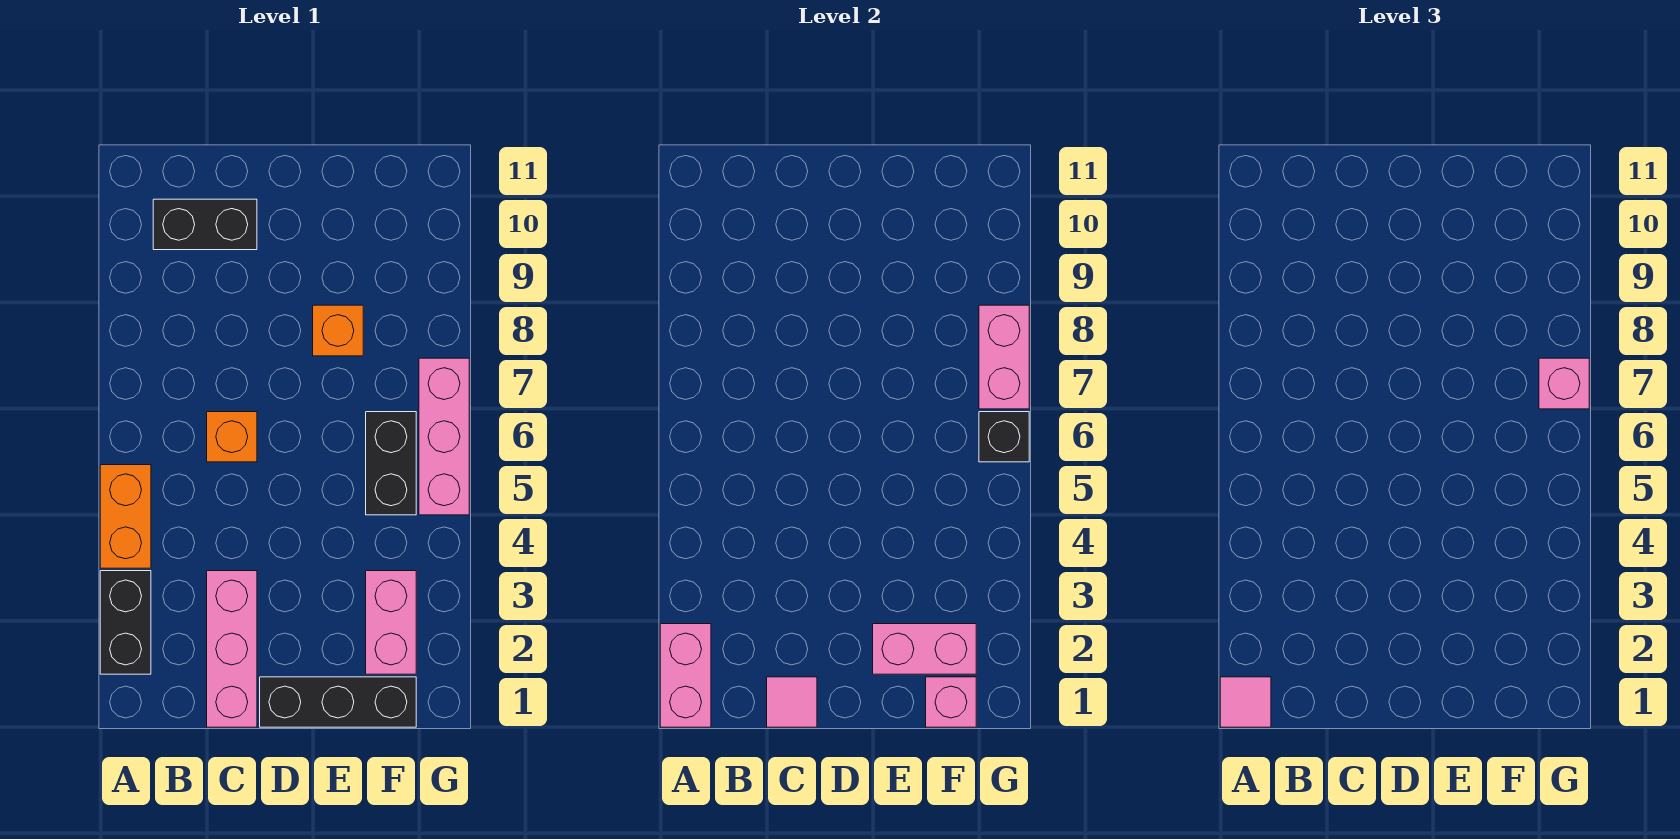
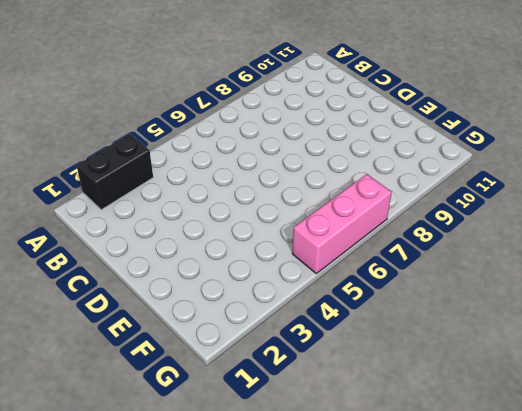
none -> orange 1x2 brick [100,465,151,568]
none -> black 1x2 brick [153,199,257,250]
none -> pink 1x3 brick [207,571,257,727]

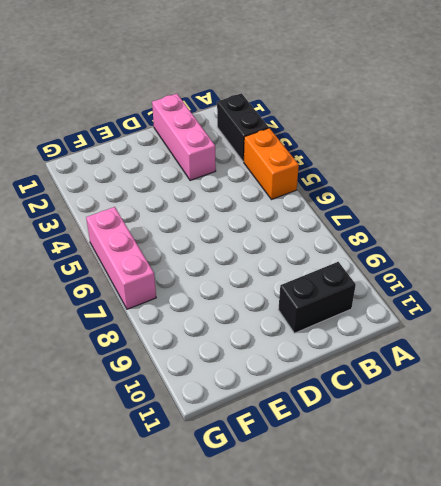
none -> orange 1x1 brick [207,412,257,462]
none -> black 1x3 brick [260,677,416,727]
none -> orange 1x1 brick [313,305,363,356]

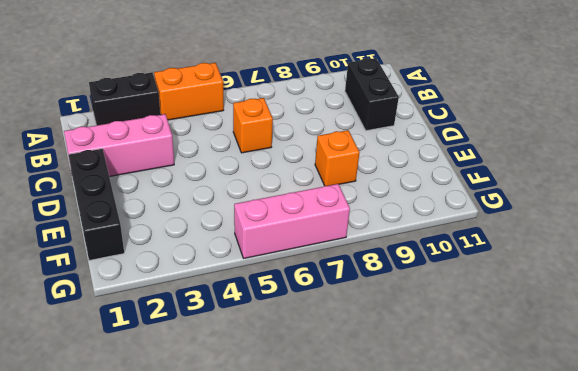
none -> pink 1x2 brick [366,571,416,674]
none -> black 1x2 brick [366,412,416,515]
none -> pink 1x2 brick [660,624,711,727]

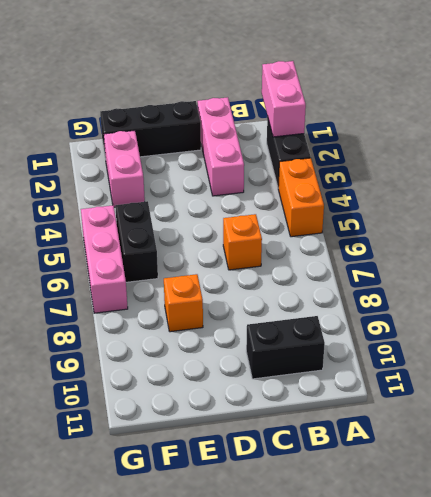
none -> pink 1x1 tile [767,677,817,727]
none -> pink 1x2 brick [873,624,976,674]
none -> pink 1x1 brick [926,677,976,727]

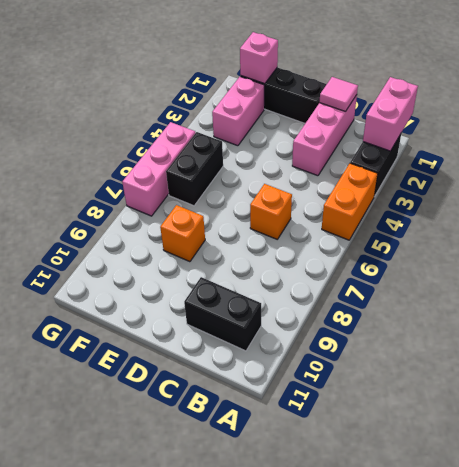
none -> pink 1x2 brick [873,624,976,674]
none -> black 1x1 brick [979,412,1029,462]
none -> pink 1x2 brick [979,305,1029,409]

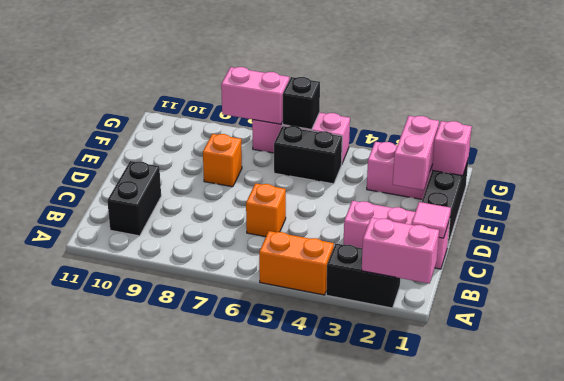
none -> pink 1x1 tile [1220,677,1271,727]
none -> pink 1x1 brick [1539,358,1589,409]

